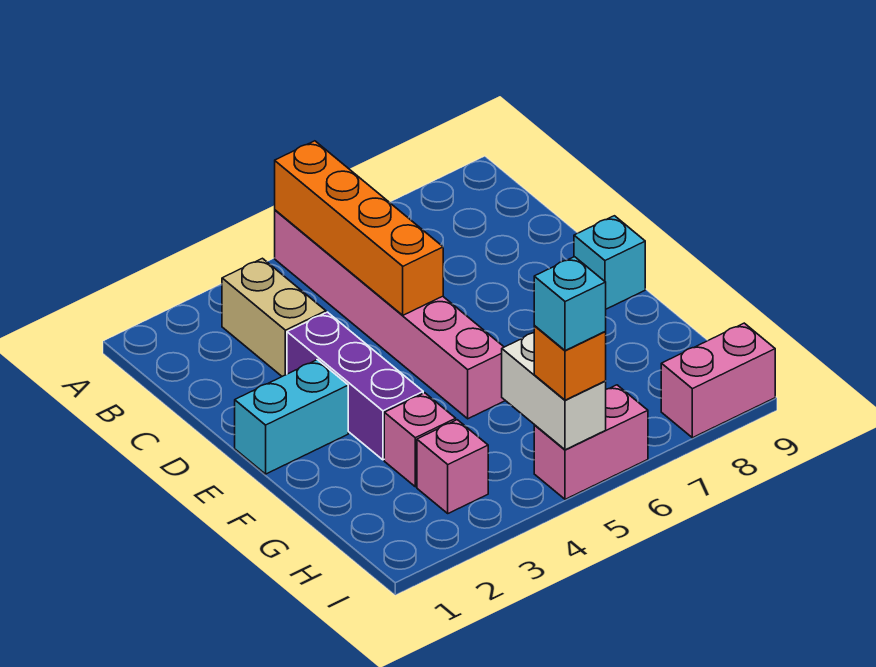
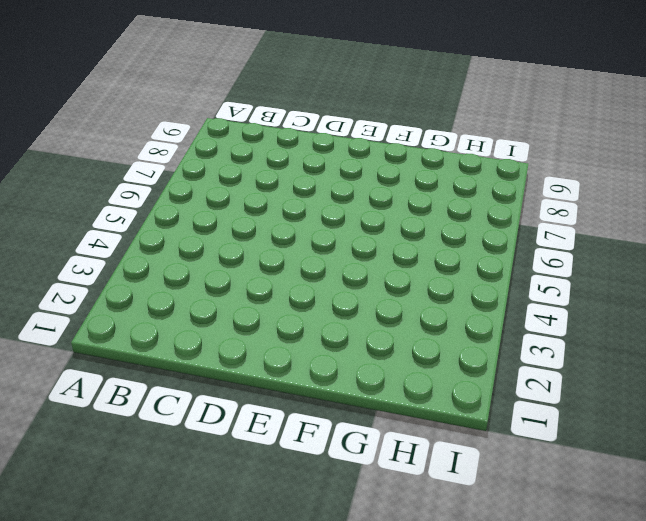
none -> pink 1x6 brick [275,210,505,419]
none -> tan 1x2 brick [222,258,326,376]
none -> purple 1x3 brick [287,312,423,460]

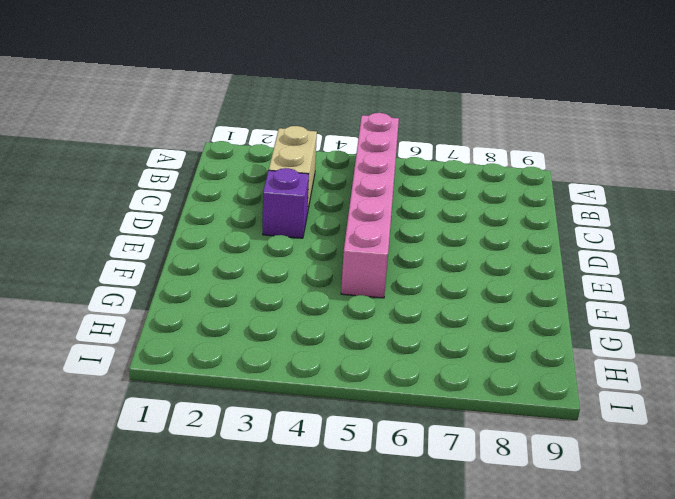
purple 1x1 brick [263,168,309,238] -> purple 1x3 brick [287,312,423,460]
none -> cyan 1x2 brick [235,360,348,474]
none -> cyan 1x1 brick [574,216,645,309]
none -> pink 1x1 brick [384,393,456,487]

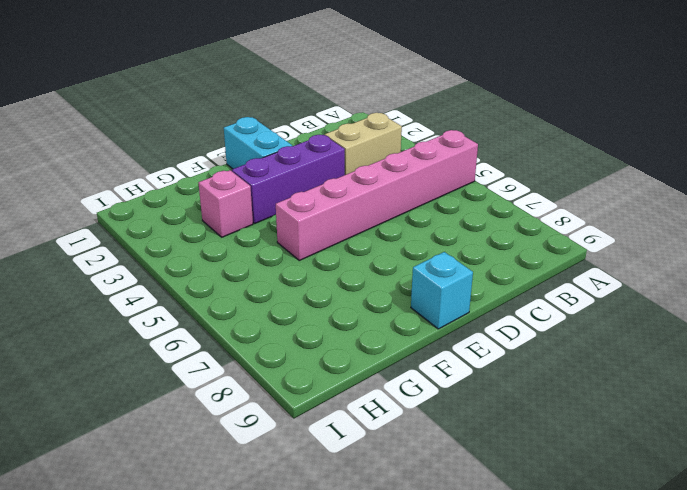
none -> pink 1x1 brick [417,420,488,513]
none -> pink 1x2 brick [534,385,648,499]
none -> pink 1x2 brick [661,323,775,438]

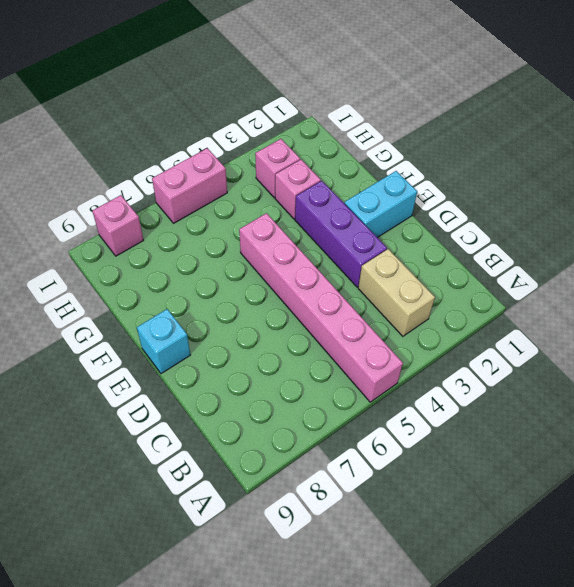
pink 1x1 brick [92,195,144,256] -> pink 1x2 brick [661,323,775,438]
none -> orange 1x4 brick [275,141,443,315]
none -> white 1x2 brick [502,333,606,450]
none -> orange 1x1 brick [534,326,606,400]

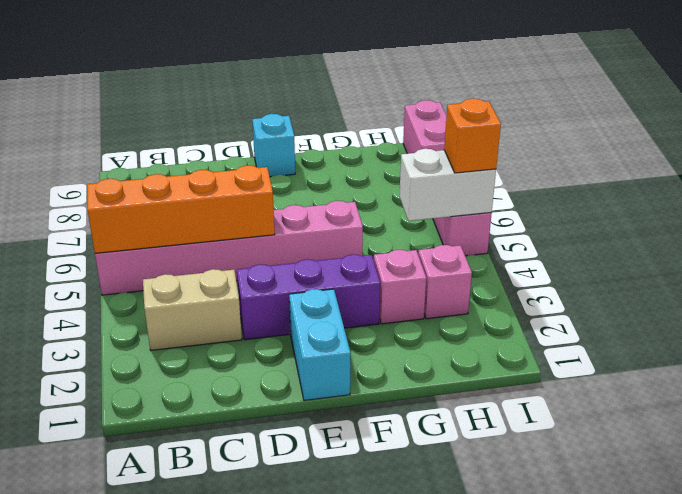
none -> cyan 1x1 brick [534,257,606,351]

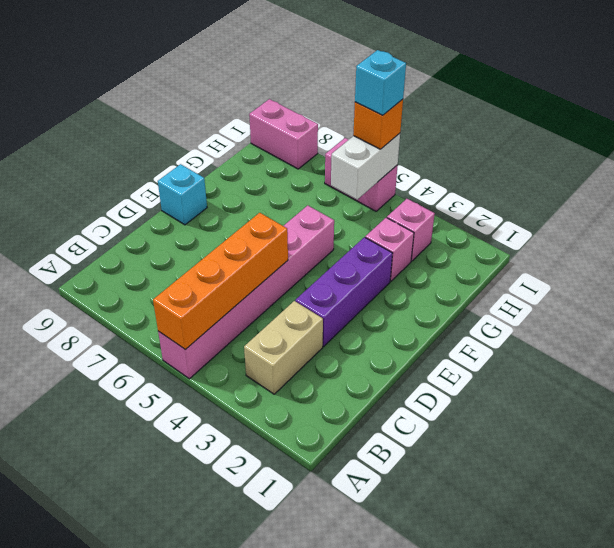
none -> cyan 1x2 brick [235,360,348,474]

